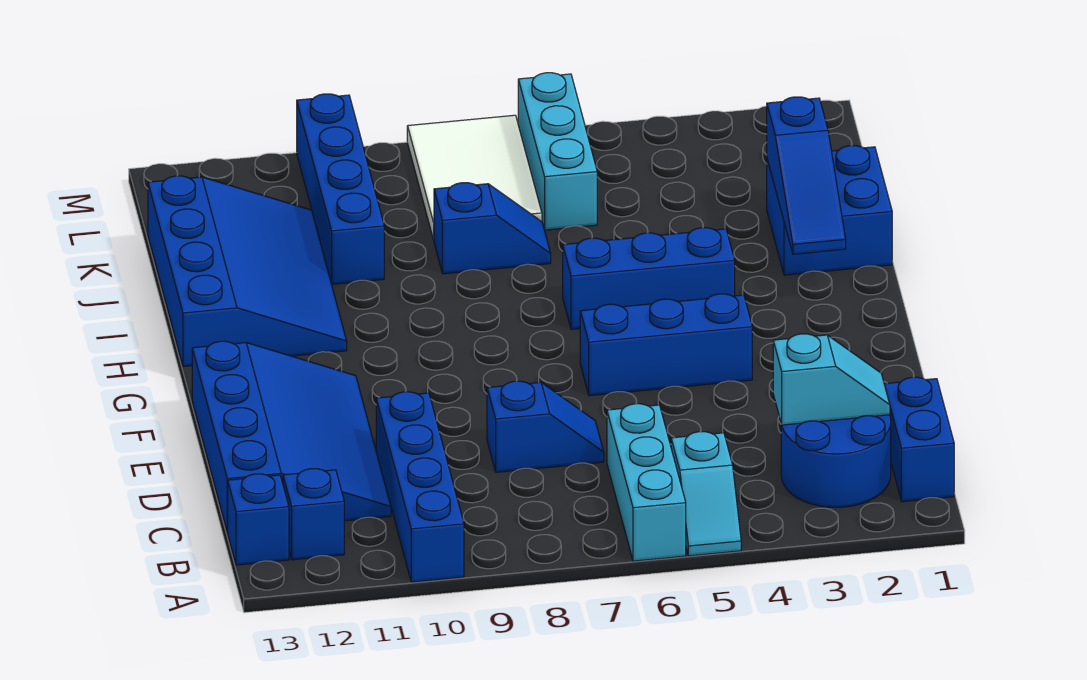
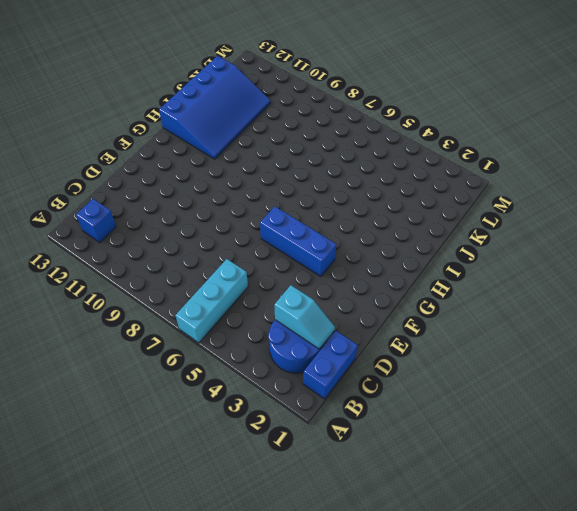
none -> cyan 1x2 slope [671,432,741,556]
none -> blue 1x4 brick [376,392,464,582]
none -> blue 1x1 brick [228,474,289,565]

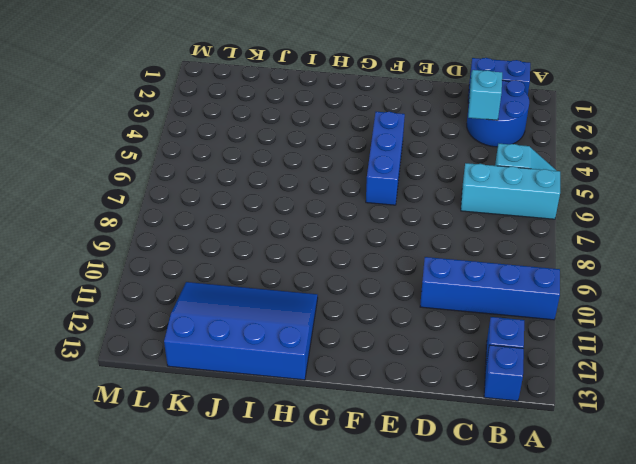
none -> blue 3x4 slope [192,341,391,532]
none -> blue 1x2 slope [487,381,604,472]
none -> blue 1x3 brick [563,228,735,329]

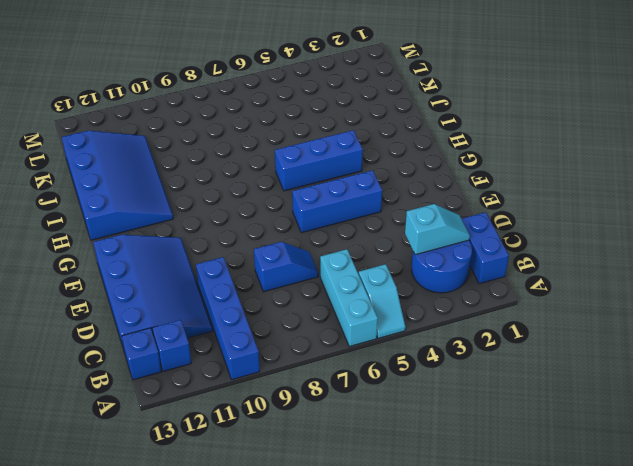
none -> blue 2x2 brick [767,146,892,275]
none -> blue 1x2 slope [434,183,551,274]
none -> blue 1x4 brick [297,94,384,284]

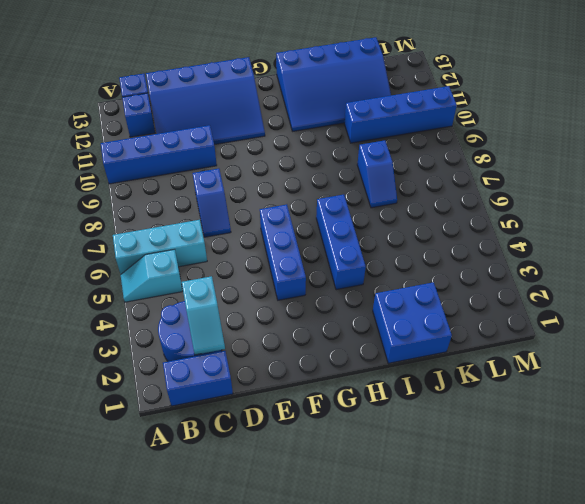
none -> cyan 1x3 brick [518,73,597,230]
none -> white 2x3 tile [407,115,542,240]
none -> blue 1x3 slope [767,97,846,254]

